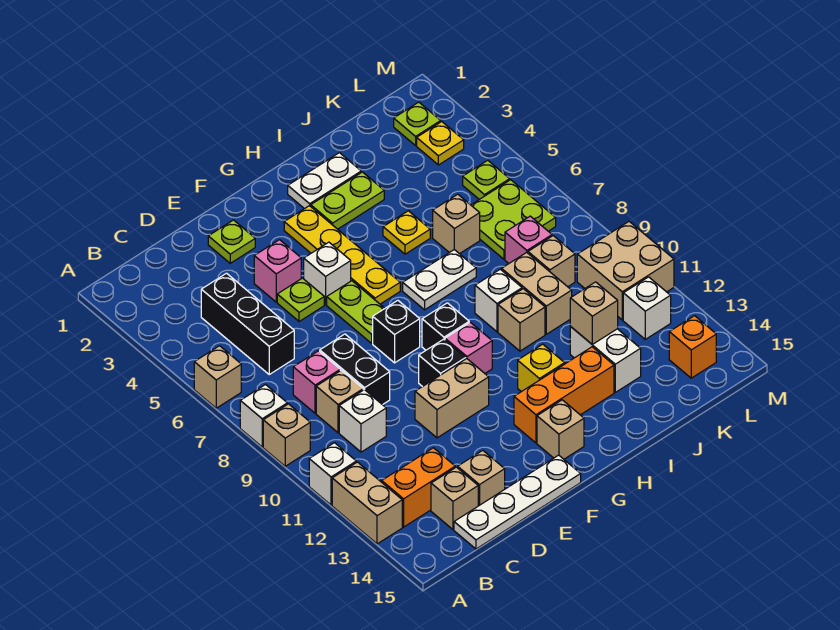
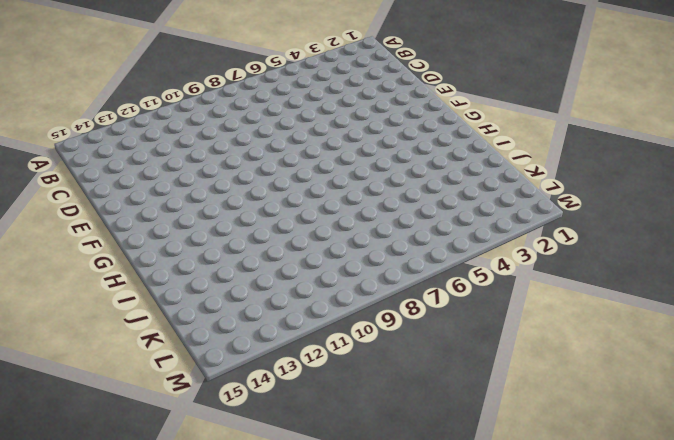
none -> tan 1x1 brick [194,346,241,408]
none -> white 1x1 brick [240,385,287,447]
none -> tan 1x1 brick [263,404,310,466]
none -> white 1x1 brick [309,443,356,505]

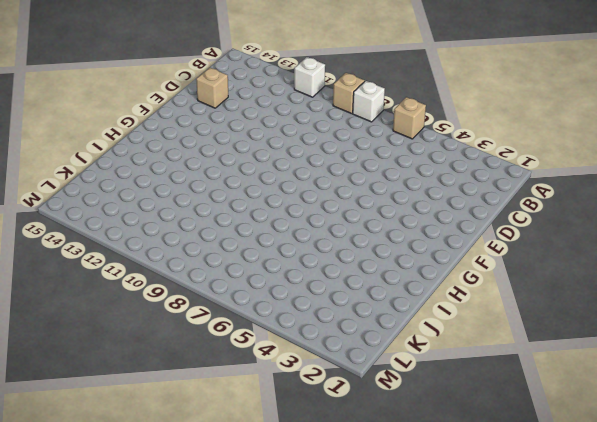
none -> tan 1x2 brick [332,462,402,544]
none -> orange 1x2 brick [382,448,455,527]
none -> black 1x3 brick [201,273,294,374]
none -> pink 1x1 brick [293,351,340,413]

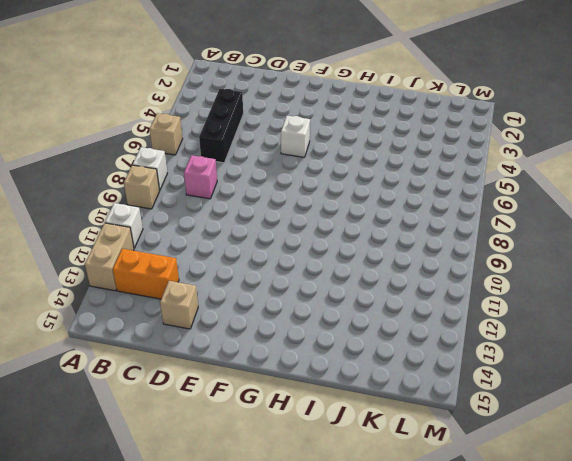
none -> tan 1x1 brick [316,370,363,433]
none -> white 1x1 brick [339,390,386,452]
none -> tan 1x1 brick [431,467,478,530]
none -> white 1x4 plate [454,455,581,549]

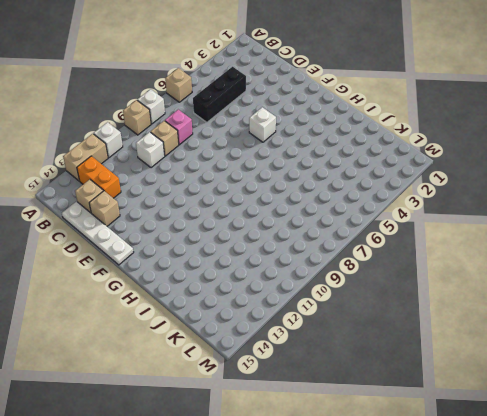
none -> black 1x2 brick [320,334,390,405]
none -> lime 1x1 plate [208,220,255,263]
none -> pink 1x1 brick [254,240,301,302]
none -> lime 1x1 plate [277,278,324,322]

